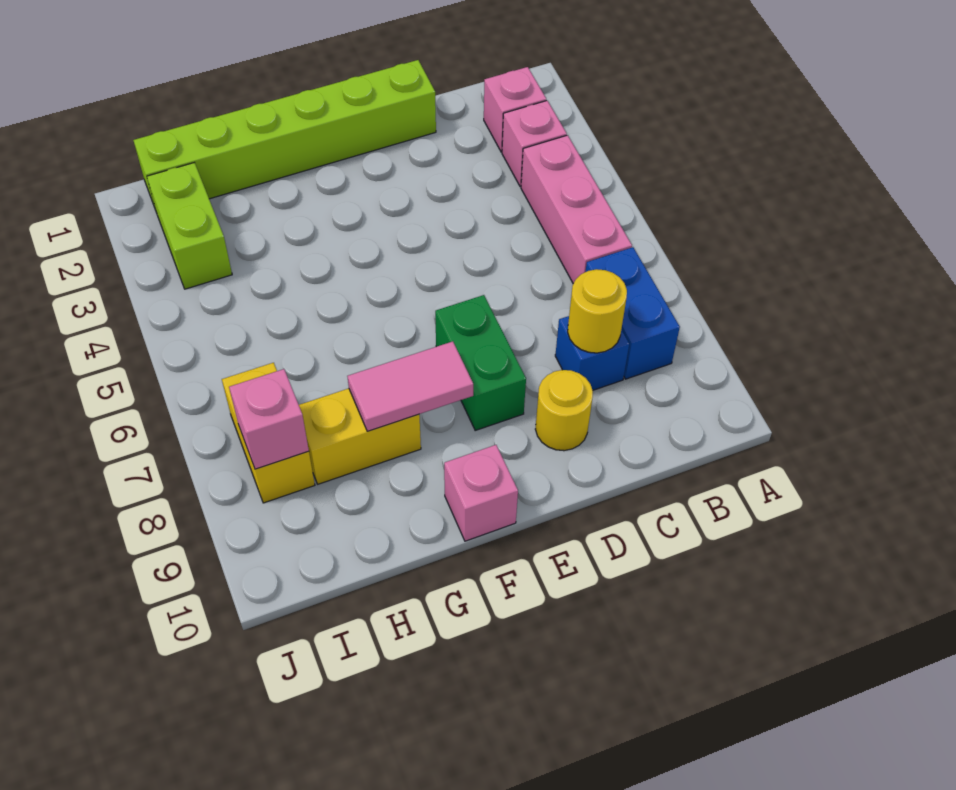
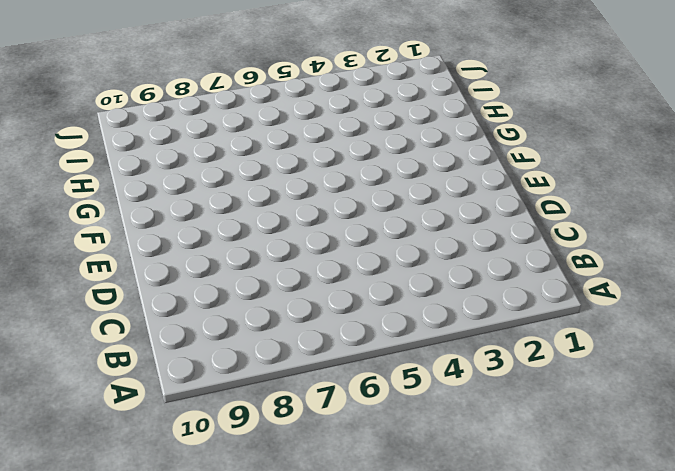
none -> pink 1x1 brick [484,67,546,152]
none -> pink 1x1 brick [502,101,567,187]
none -> pink 1x3 brick [521,135,632,284]

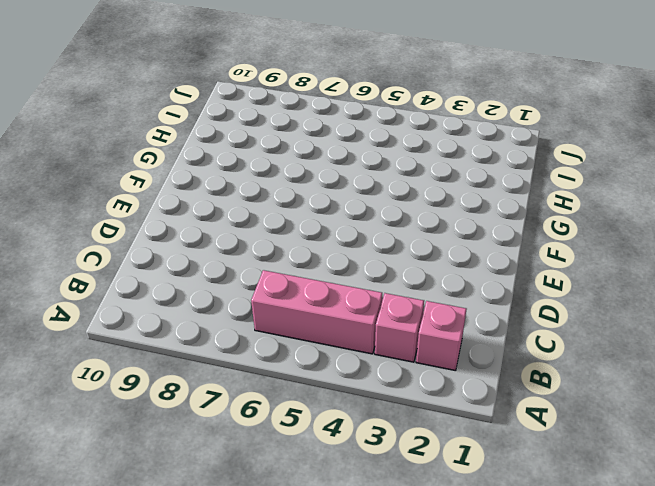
none -> blue 1x2 brick [586,247,680,379]
none -> blue 1x1 brick [555,316,629,390]
none -> lime 1x6 brick [133,60,436,210]

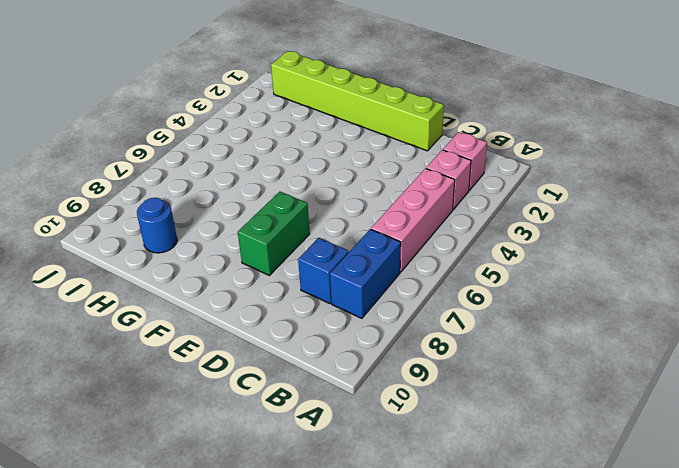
blue 1x1 round brick [137,198,177,253] -> none
none -> yellow 1x1 round brick [535,370,593,451]
none -> pink 1x1 brick [444,445,518,541]
none -> yellow 1x2 brick [299,388,421,484]

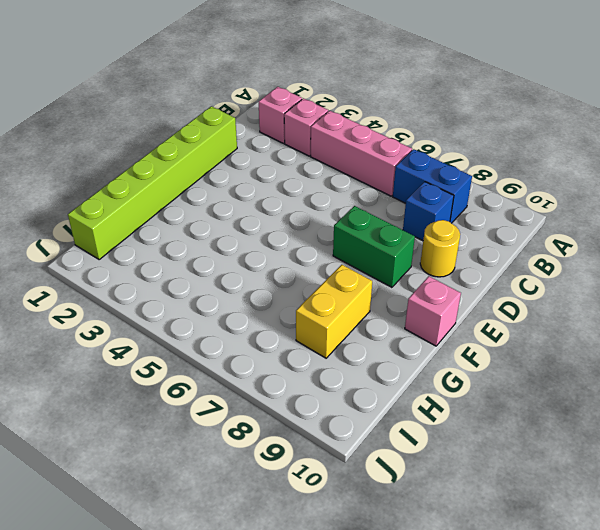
none -> lime 1x2 brick [147,163,232,289]
none -> yellow 1x2 brick [222,363,315,503]
none -> yellow 1x1 round brick [568,269,627,353]

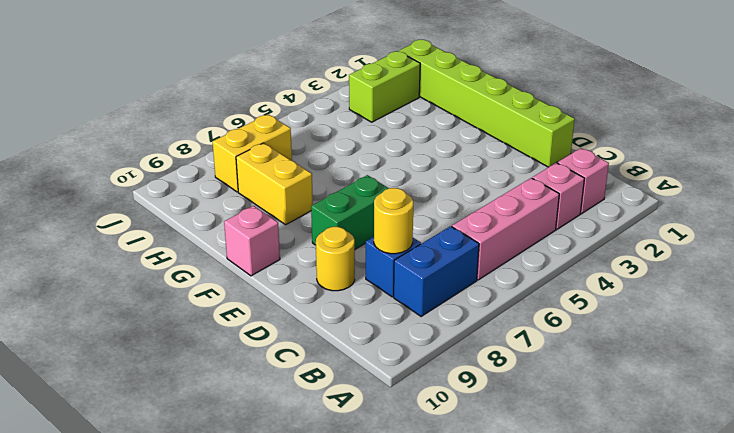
none -> pink 1x2 tile [347,341,473,431]
none -> pink 1x1 brick [229,369,309,469]

